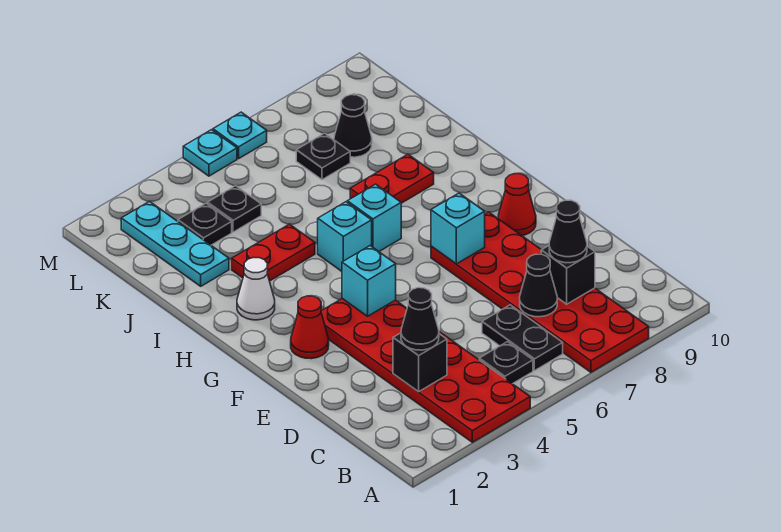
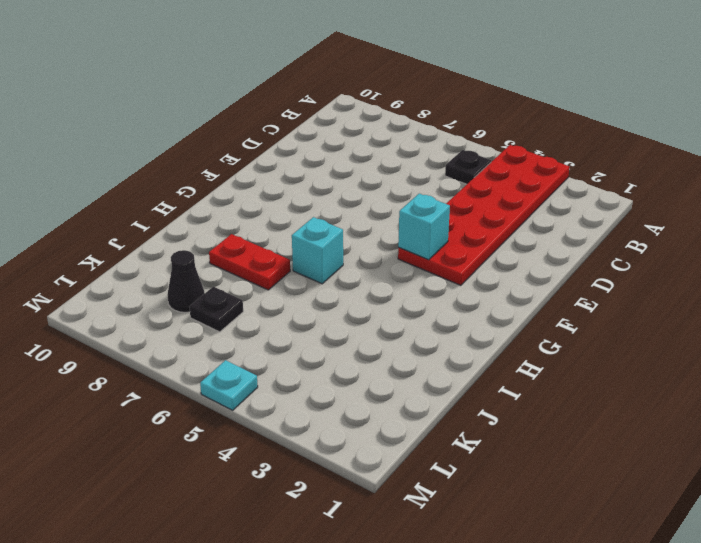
none -> red 2x6 plate [431,212,649,372]
none -> black 1x2 plate [482,305,563,371]
none -> red 1x1 cone [291,296,329,359]

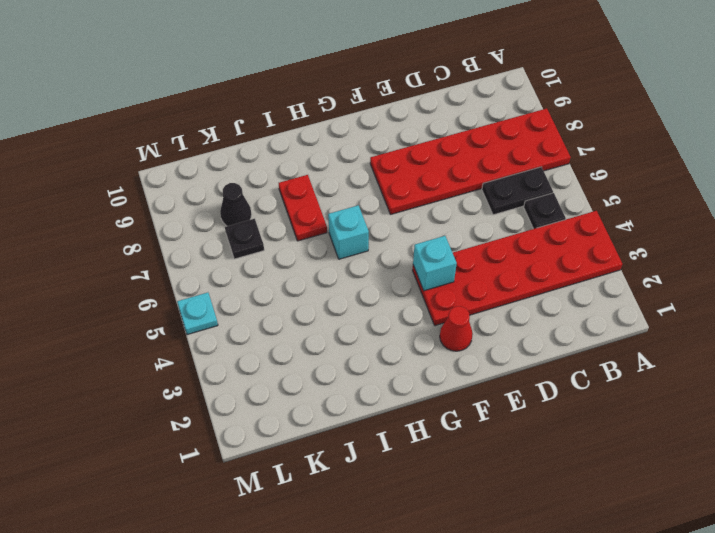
none -> red 1x1 cone [498,174,536,235]
none -> white 1x1 cone [237,258,275,320]
none -> cyan 1x1 brick [318,202,372,271]

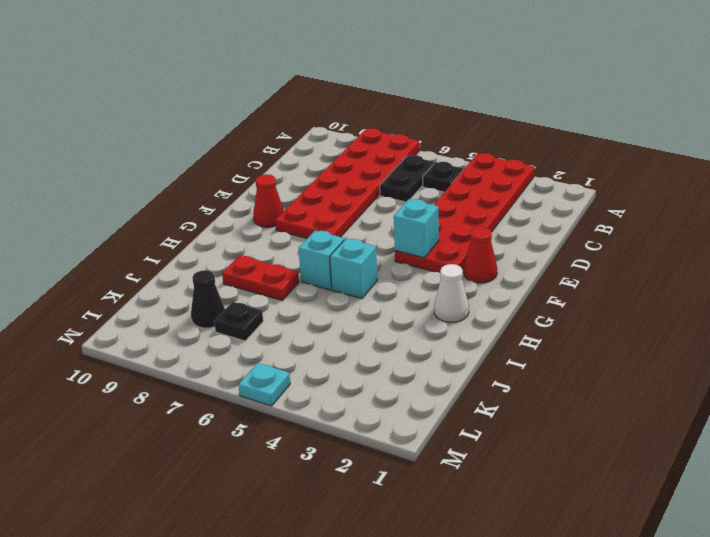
none -> red 1x2 plate [232,224,315,281]
none -> cyan 1x3 plate [121,201,229,286]
none -> black 1x1 plate [178,203,232,245]

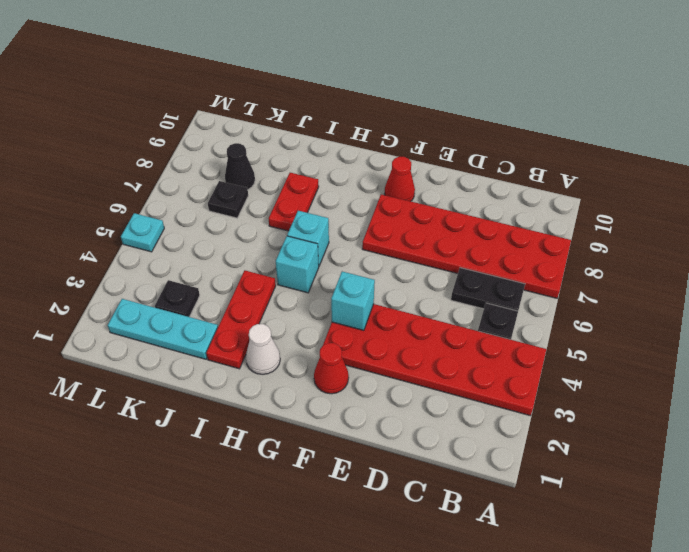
red 1x3 plate [206,271,276,369] -> red 1x2 plate [232,224,315,281]
none -> black 1x1 plate [208,186,261,232]
none -> cyan 1x1 plate [213,112,267,159]
none -> black 1x1 brick [393,333,447,392]

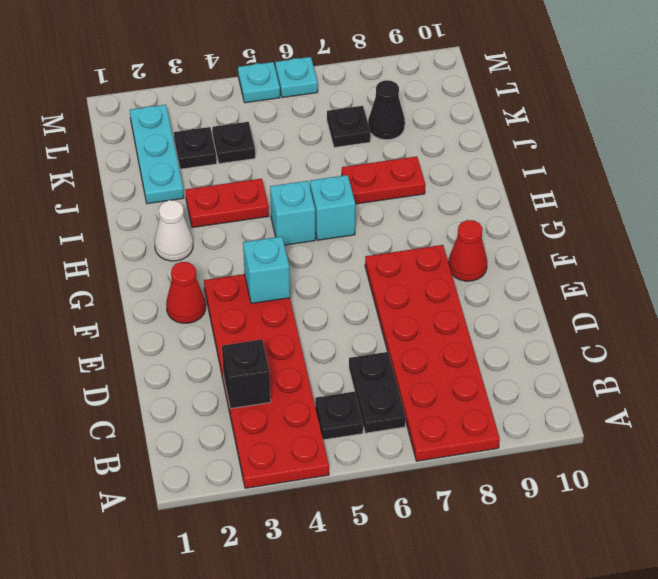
none -> black 1x1 cone [520,254,557,317]
none -> black 1x1 brick [541,246,595,304]
none -> cyan 1x1 brick [431,193,485,264]

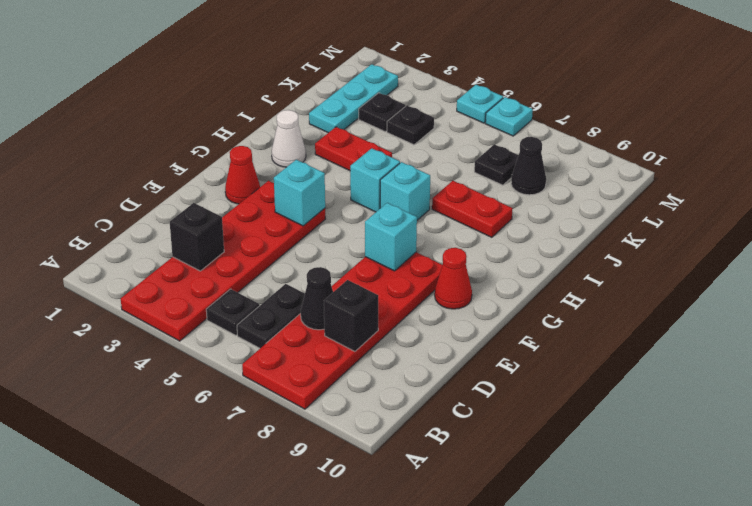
none -> black 1x1 cone [401,288,439,350]
none -> black 1x1 cone [549,200,587,263]

